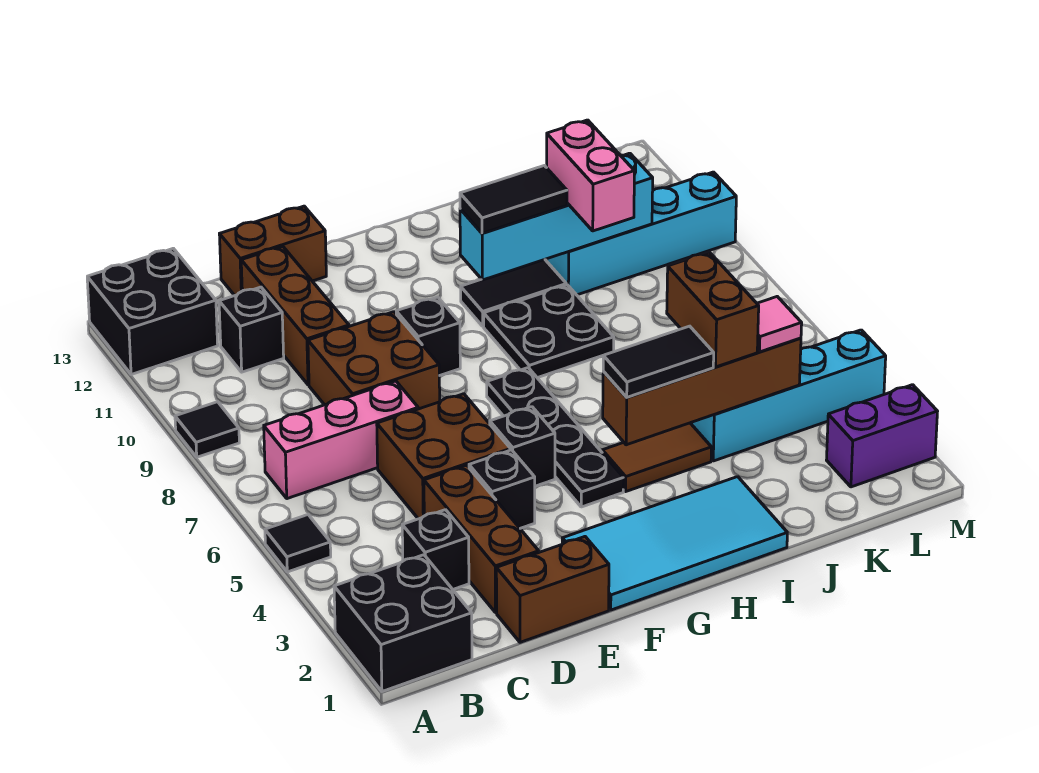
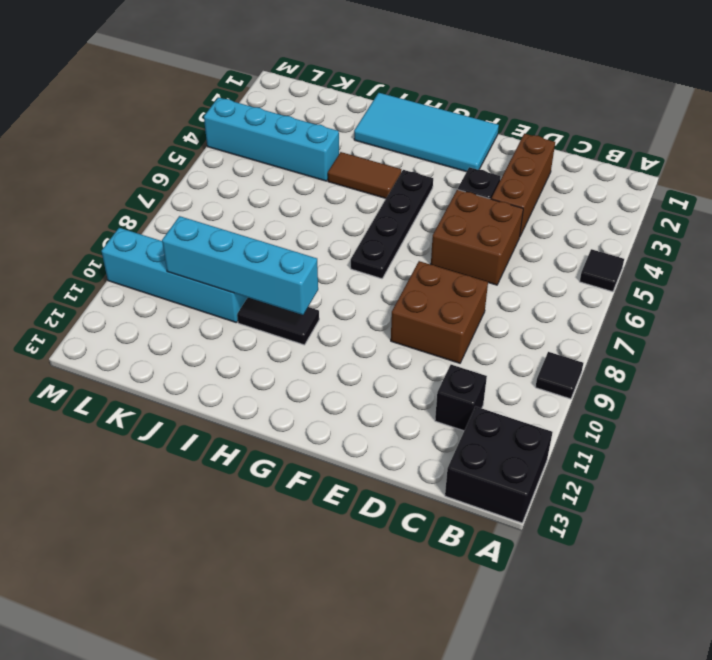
none -> black 2x2 brick [334,555,472,691]
none -> pink 1x3 brick [264,381,418,499]
none -> black 1x1 brick [402,510,469,589]
none -> brown 1x2 brick [496,537,609,642]

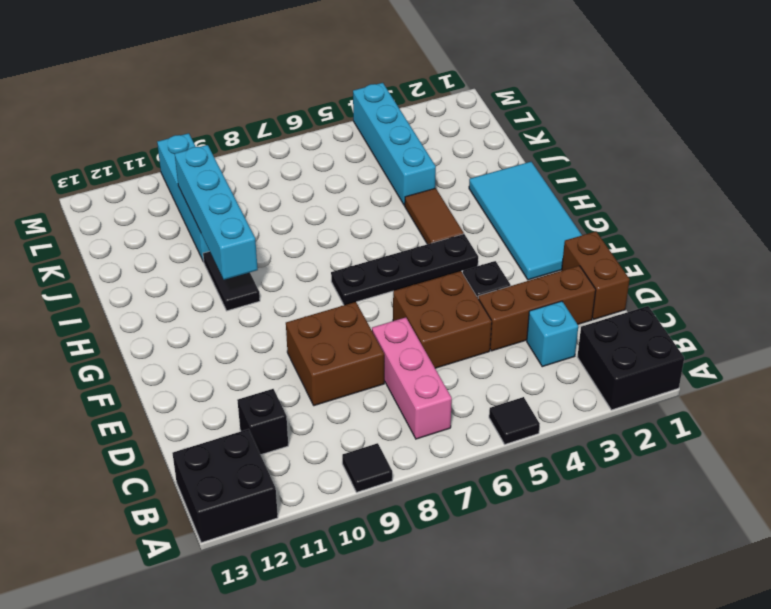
cyan 1x1 brick [527,301,578,367] -> black 1x1 brick [402,510,469,589]
none -> brown 1x3 brick [241,246,349,385]
none -> brown 1x2 brick [219,206,326,296]
none -> black 1x1 brick [490,407,555,486]
none -> black 1x1 brick [396,297,460,376]

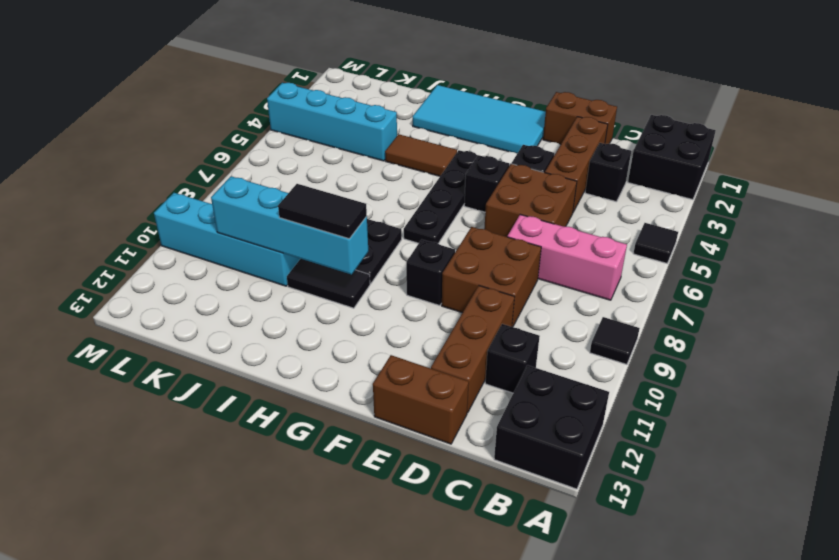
none -> purple 1x2 brick [827,385,938,487]
none -> brown 1x4 brick [603,338,801,445]
none -> black 1x2 tile [603,326,714,397]
none -> brown 1x2 brick [667,252,759,367]

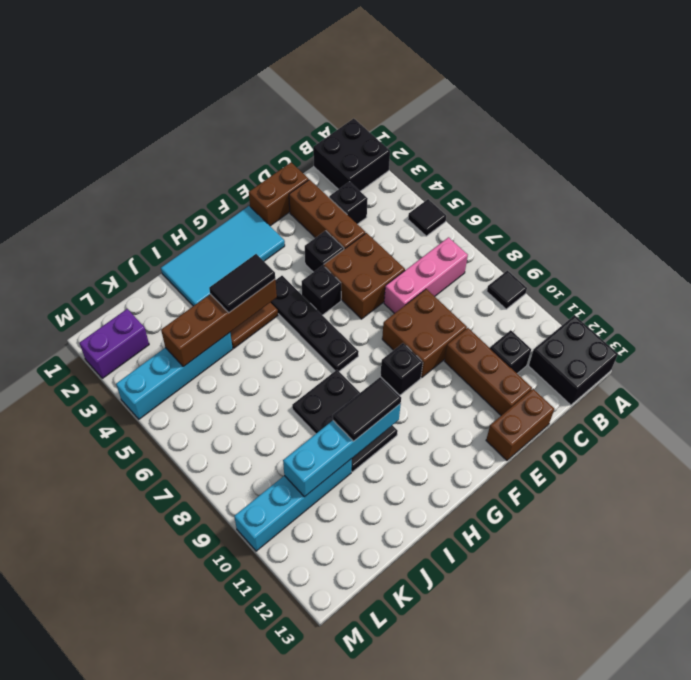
none -> brown 1x2 brick [667,252,759,367]
none -> pink 1x2 brick [547,120,634,231]
none -> pink 1x1 tile [757,297,802,352]

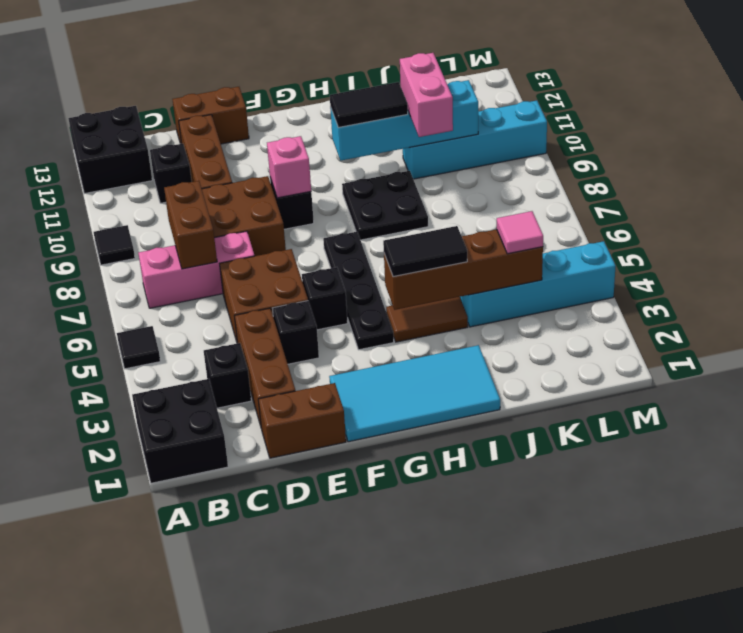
brown 1x2 brick [164,181,217,269] -> brown 1x2 brick moved to [667,252,759,367]
pink 1x1 brick [267,136,311,198] -> none
none -> black 1x2 tile [461,260,566,326]
none -> purple 1x2 brick [827,385,938,487]

